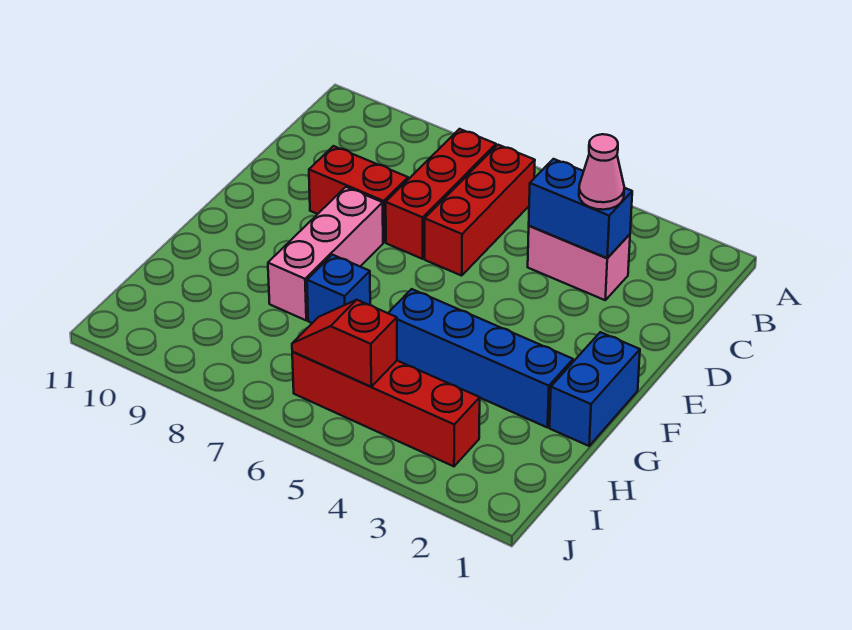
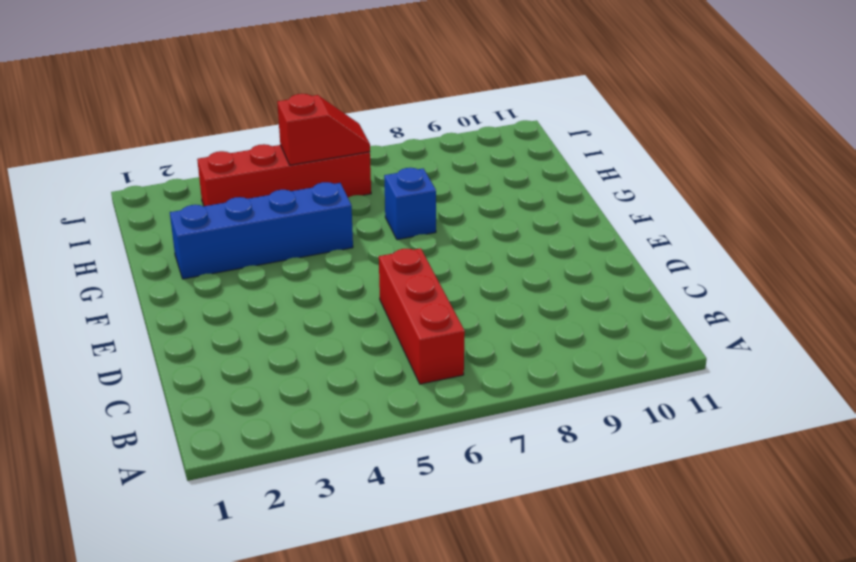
none -> red 1x3 brick [386,129,496,259]
none -> pink 1x2 brick [528,226,630,300]
none -> red 1x2 brick [309,146,408,242]

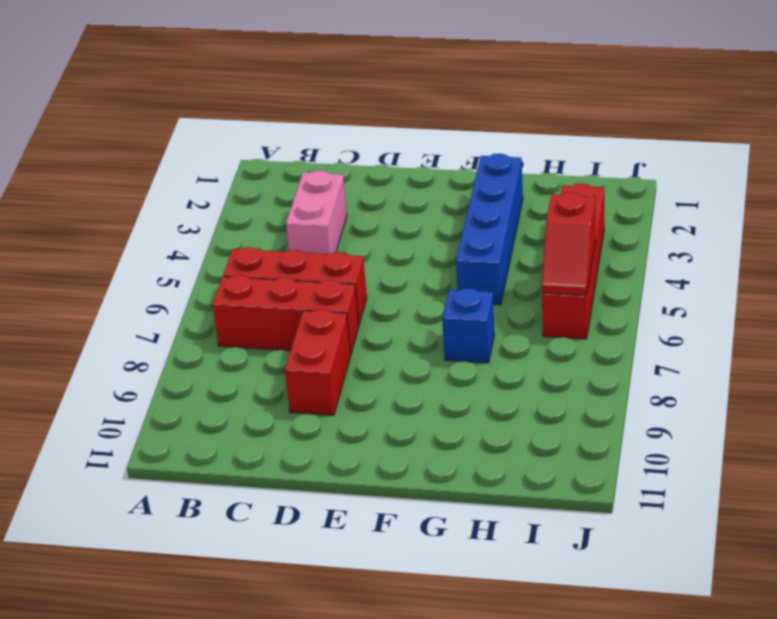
none -> pink 1x3 brick [268,187,383,320]
none -> blue 1x2 brick [550,332,640,446]
none -> blue 1x2 brick [529,159,632,258]

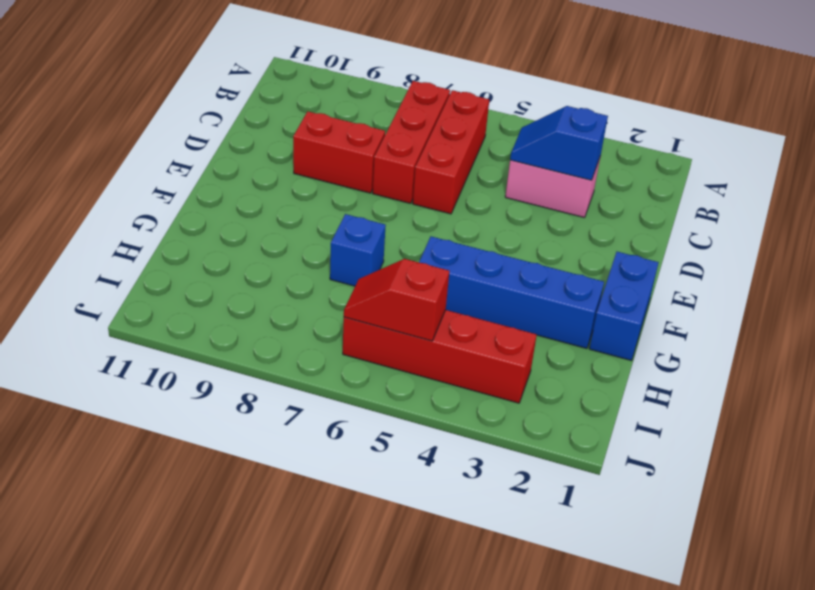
blue 1x2 slope [510,106,608,180] -> blue 1x2 brick [529,159,632,258]
none -> pink 1x3 brick [268,187,383,320]
none -> pink 1x1 cone [579,134,624,210]

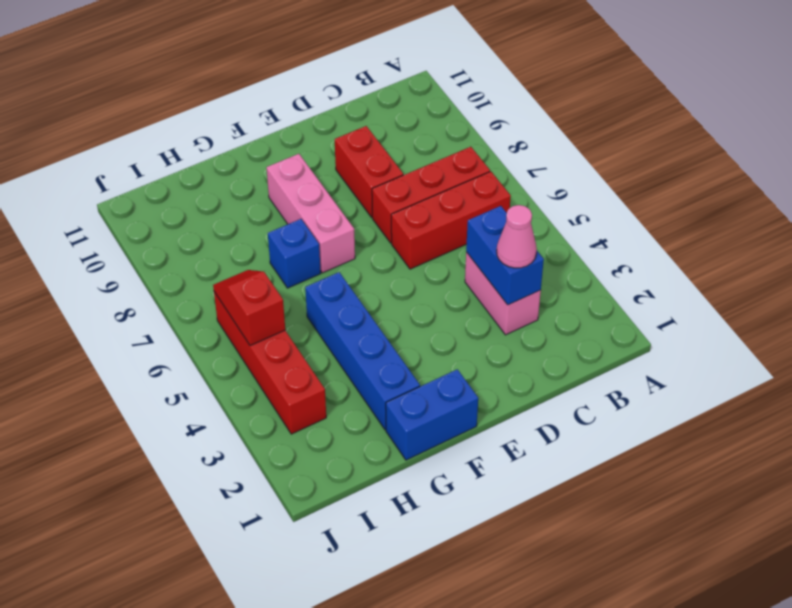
pink 1x3 brick [267,154,355,273] -> pink 1x3 brick turned to [268,187,383,320]

